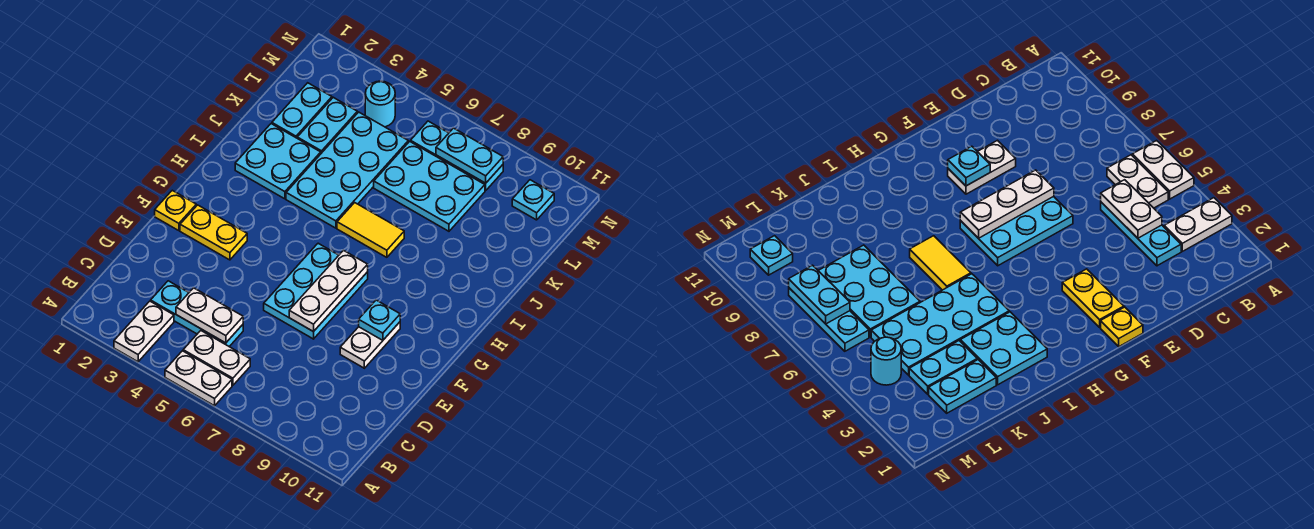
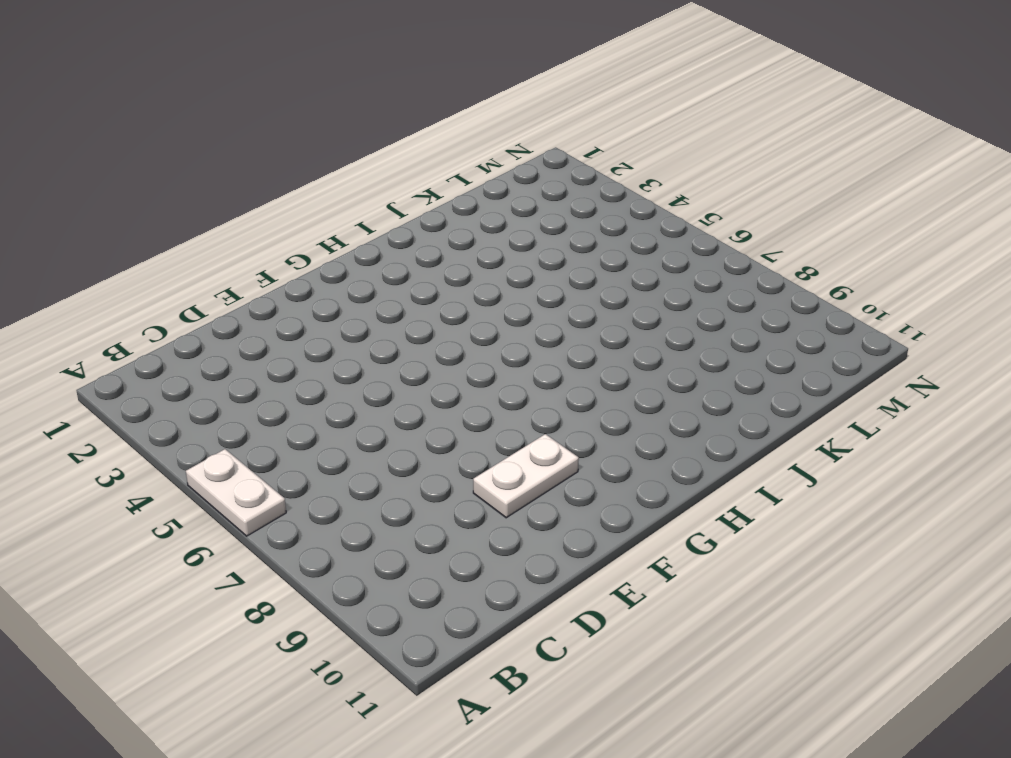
none -> white 1x2 plate [114,301,174,362]
none -> white 1x2 plate [183,331,250,385]
none -> cyan 1x3 plate [151,281,243,347]

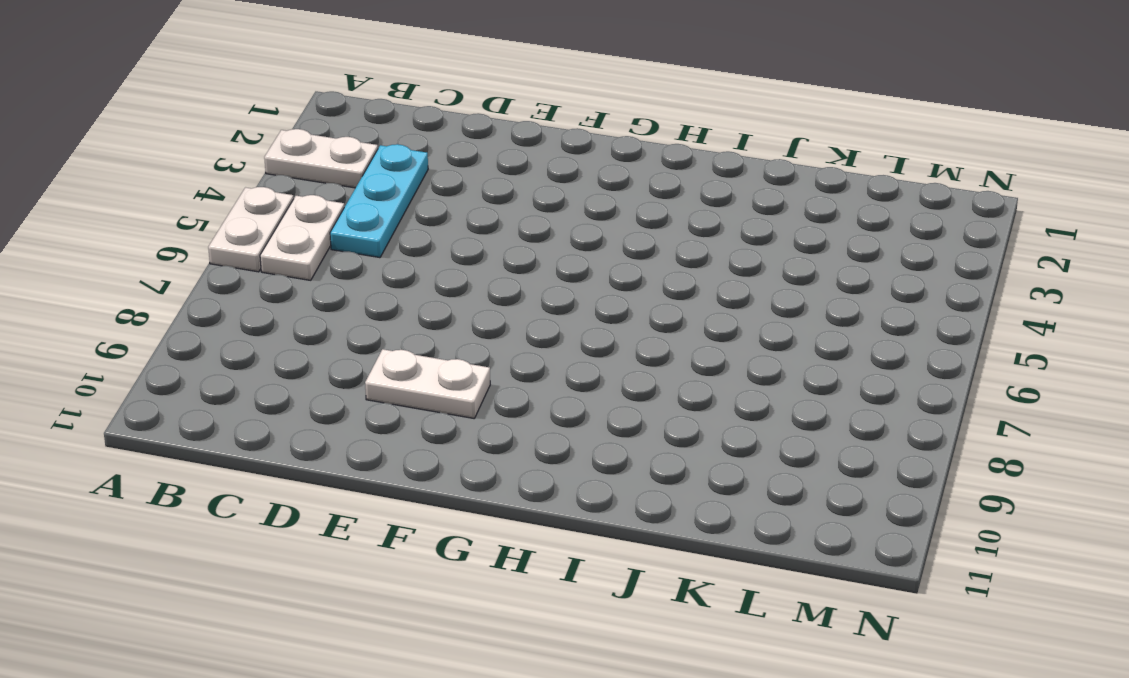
none -> cyan 2x3 plate [264,243,368,339]
none -> yellow 1x1 plate [155,190,196,231]
none -> yellow 1x2 plate [180,205,247,260]

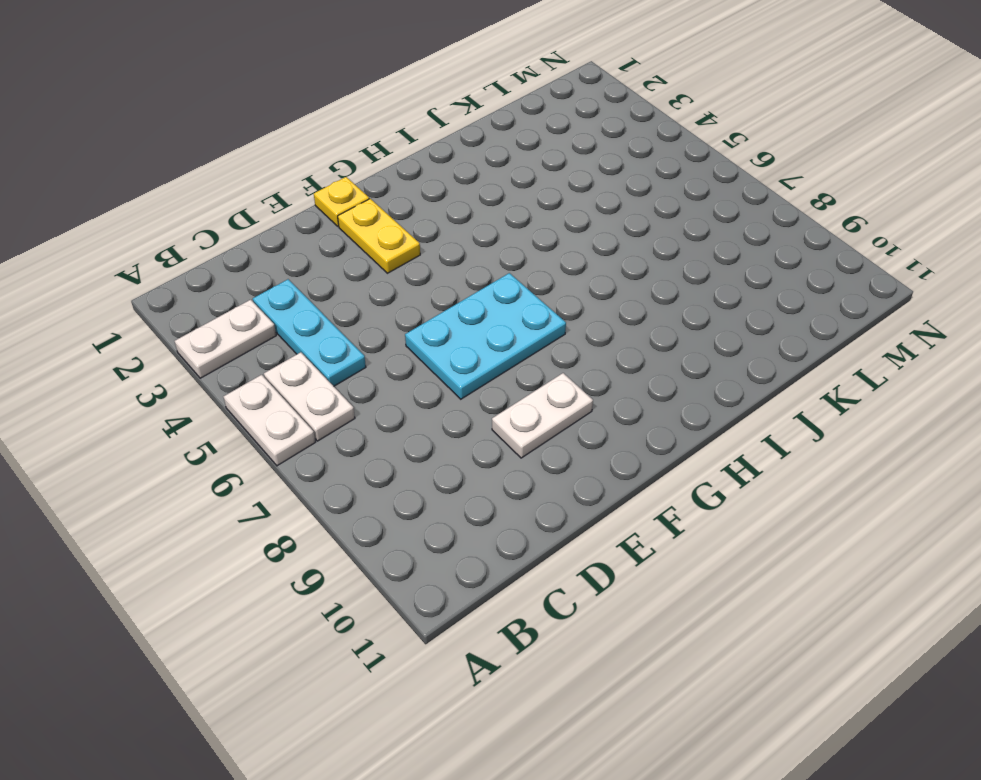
none -> cyan 2x2 plate [235,124,321,199]
none -> cyan 2x4 plate [286,112,408,228]
none -> yellow 1x2 tile [337,203,404,257]

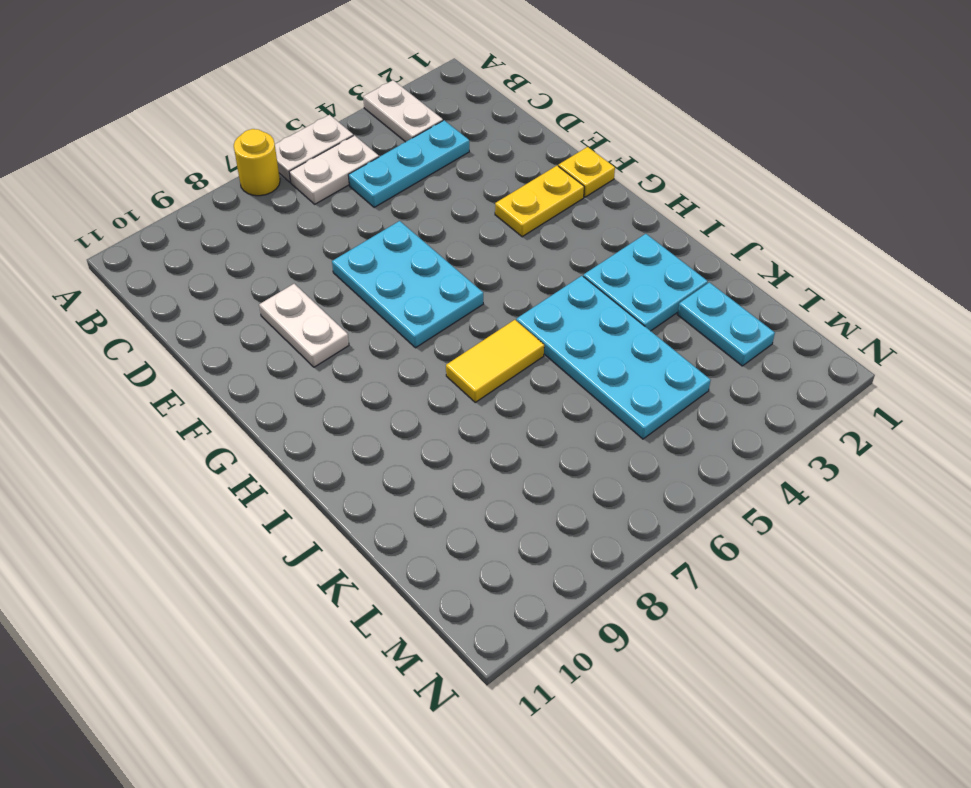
yellow 1x1 round brick [234,129,280,196] -> none
none -> cyan 1x2 plate [297,97,357,153]
none -> cyan 2x3 plate [374,141,485,231]
none -> cyan 1x1 round brick [365,81,395,127]

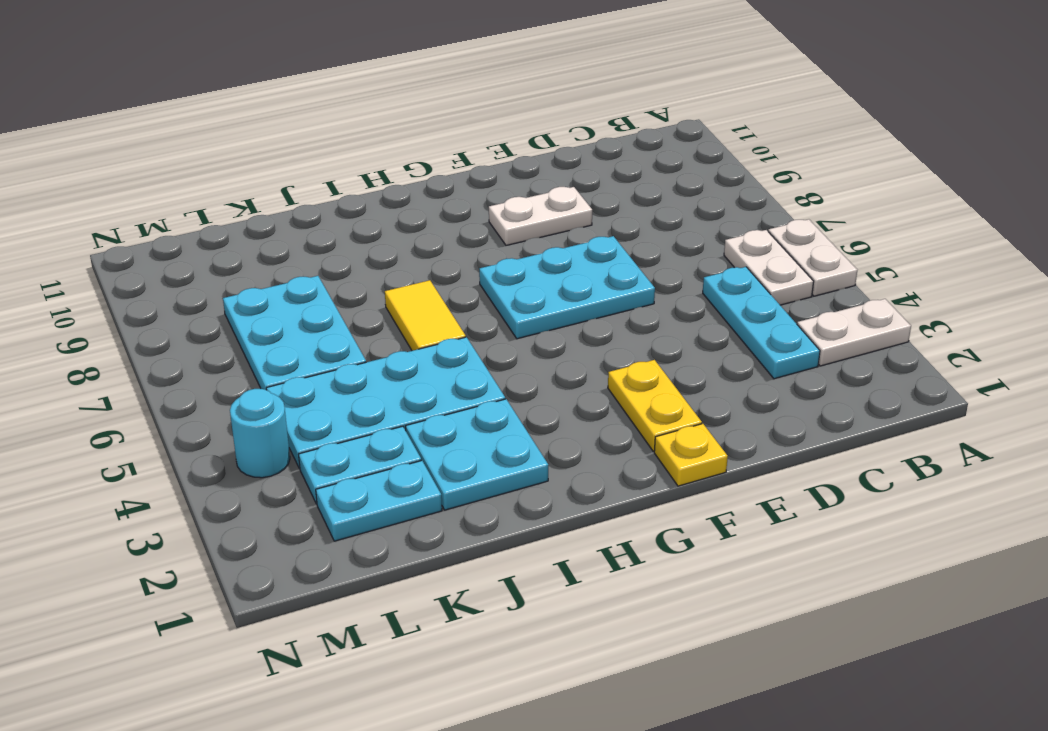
none -> cyan 1x3 plate [411,121,503,191]
none -> cyan 1x1 plate [512,180,554,220]
none -> white 1x2 plate [176,288,243,343]

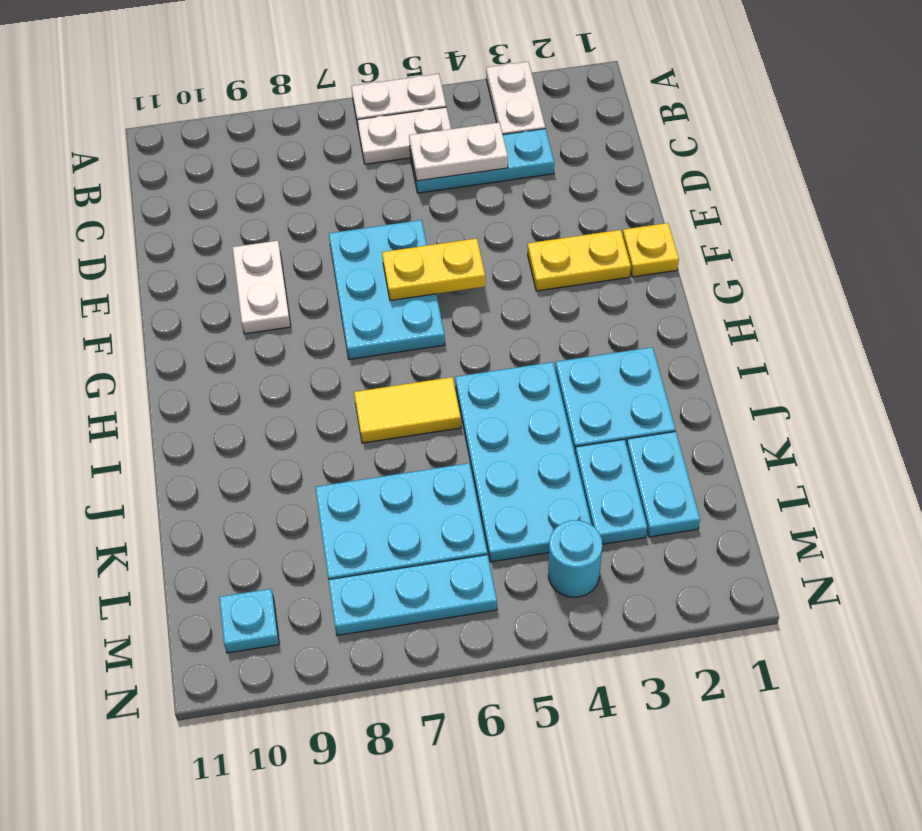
yellow 1x2 plate [382,238,485,301] -> none
none -> white 1x3 plate [289,250,368,332]
none -> cyan 1x1 plate [359,300,400,340]
none -> cyan 1x2 plate [436,128,503,183]

